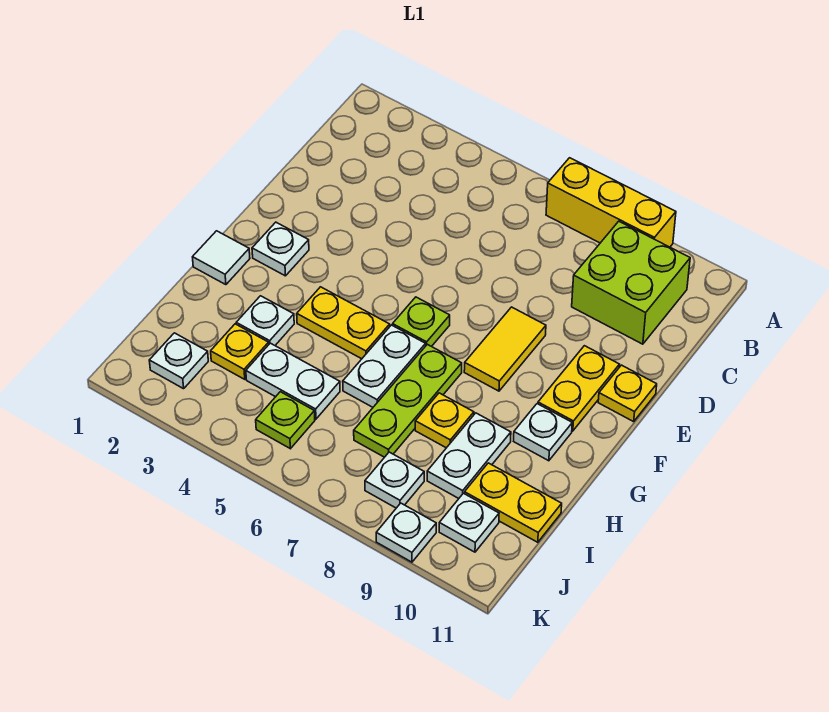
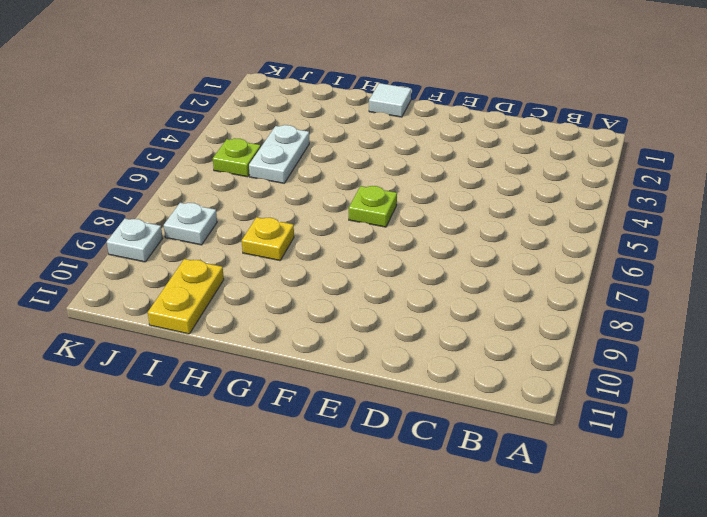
none -> yellow 1x3 brick [546,158,676,247]
none -> lime 2x2 brick [572,221,690,344]
none -> yellow 1x2 tile [464,307,546,391]

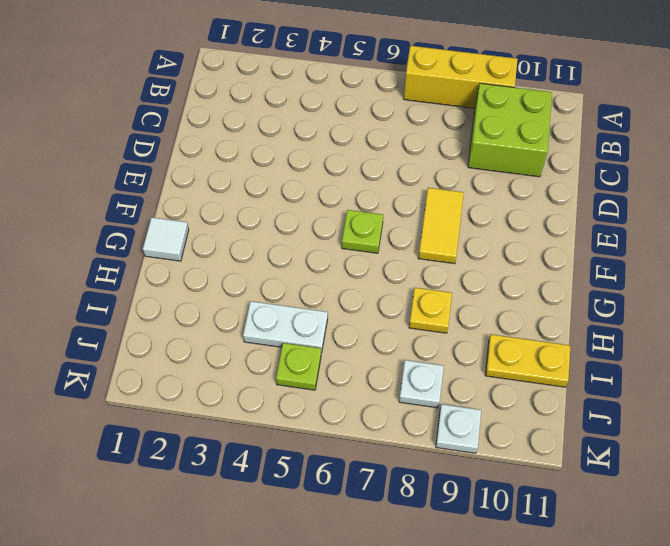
none -> yellow 1x2 plate [538,346,619,431]
none -> yellow 1x1 plate [598,365,657,422]
none -> white 1x1 plate [252,222,309,276]

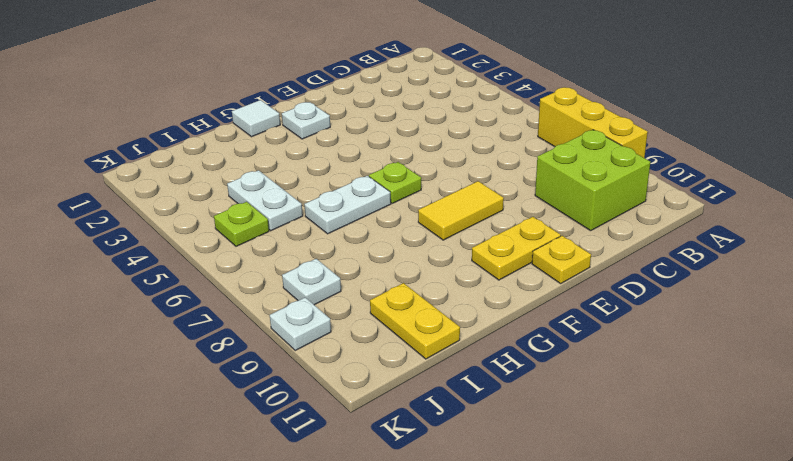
none -> yellow 1x2 plate [297,287,390,359]
none -> lime 1x3 plate [354,344,462,457]
none -> white 1x1 plate [514,404,572,461]

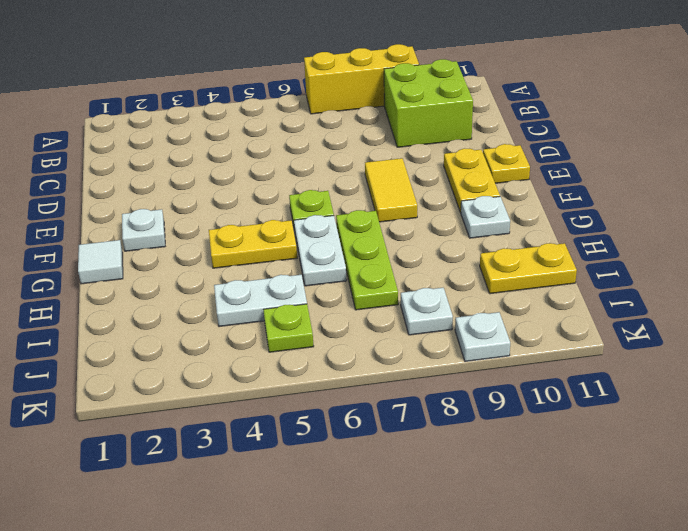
none -> white 1x1 plate [236,296,294,345]
none -> yellow 1x1 plate [415,393,474,448]
none -> white 1x2 plate [427,413,511,498]

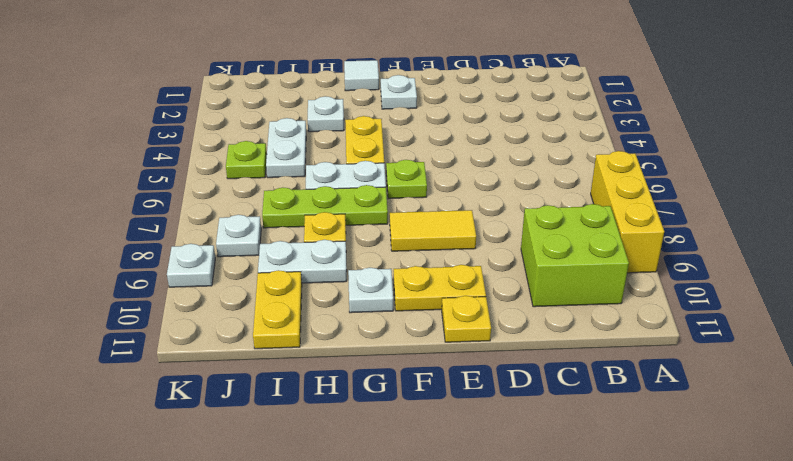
none -> yellow 1x1 plate [211,324,269,379]
none -> white 1x1 plate [149,333,208,389]
none -> white 1x1 plate [439,493,499,552]

